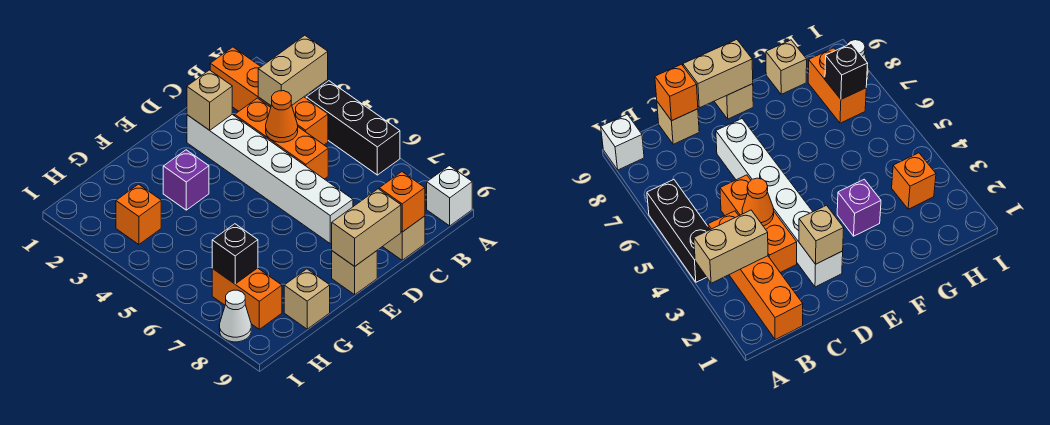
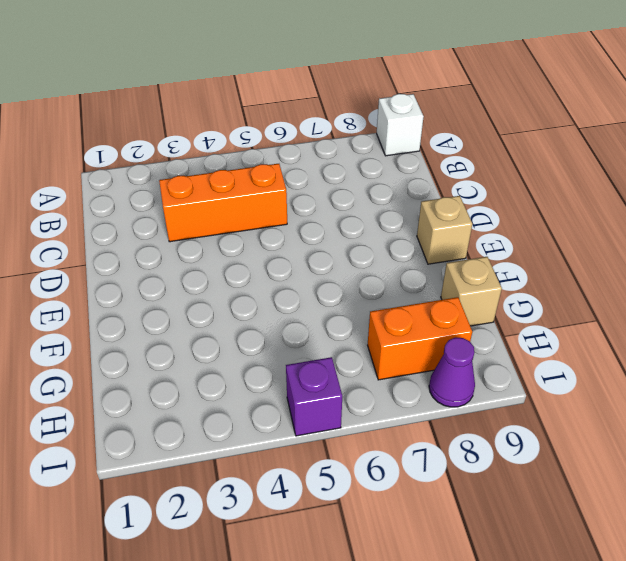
purple 1x1 brick [286,357,342,436] -> purple 1x1 brick moved to [163,150,209,210]
purple 1x1 cone [429,338,475,407] -> white 1x1 cone [219,290,251,342]
none -> black 1x3 brick [306,81,400,175]
none -> orange 1x4 brick [210,47,328,145]
none -> tan 1x1 brick [383,216,425,260]

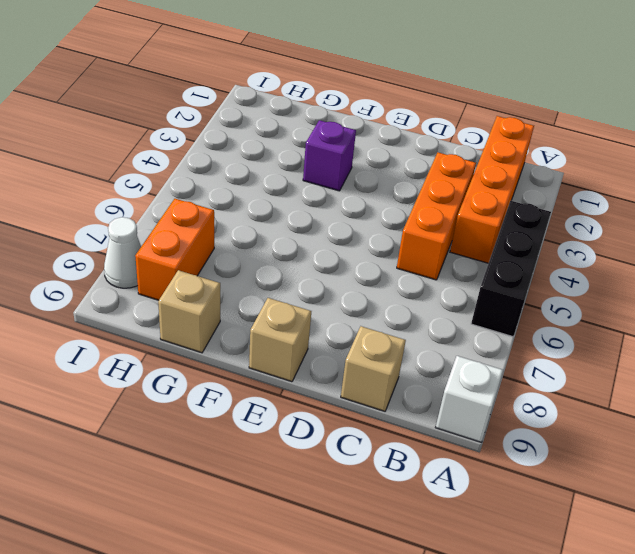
none -> white 1x6 brick [187,114,353,243]
none -> orange 1x1 brick [116,184,161,245]
none -> tan 1x2 brick [258,35,328,105]

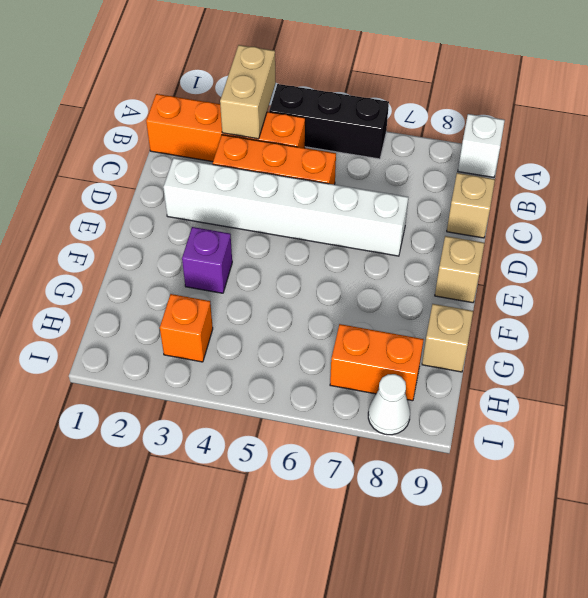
none -> orange 1x1 cone [266,91,298,142]
none -> orange 1x1 brick [379,172,425,232]
none -> tan 1x1 brick [187,70,232,130]

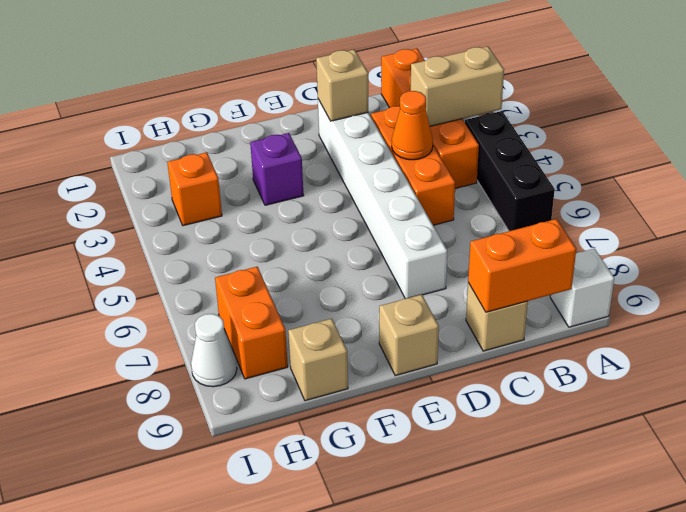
orange 1x2 brick [468,219,576,312] -> orange 1x1 brick [379,172,425,232]
none -> tan 1x2 brick [332,189,401,266]
none -> black 1x1 brick [212,224,258,284]

